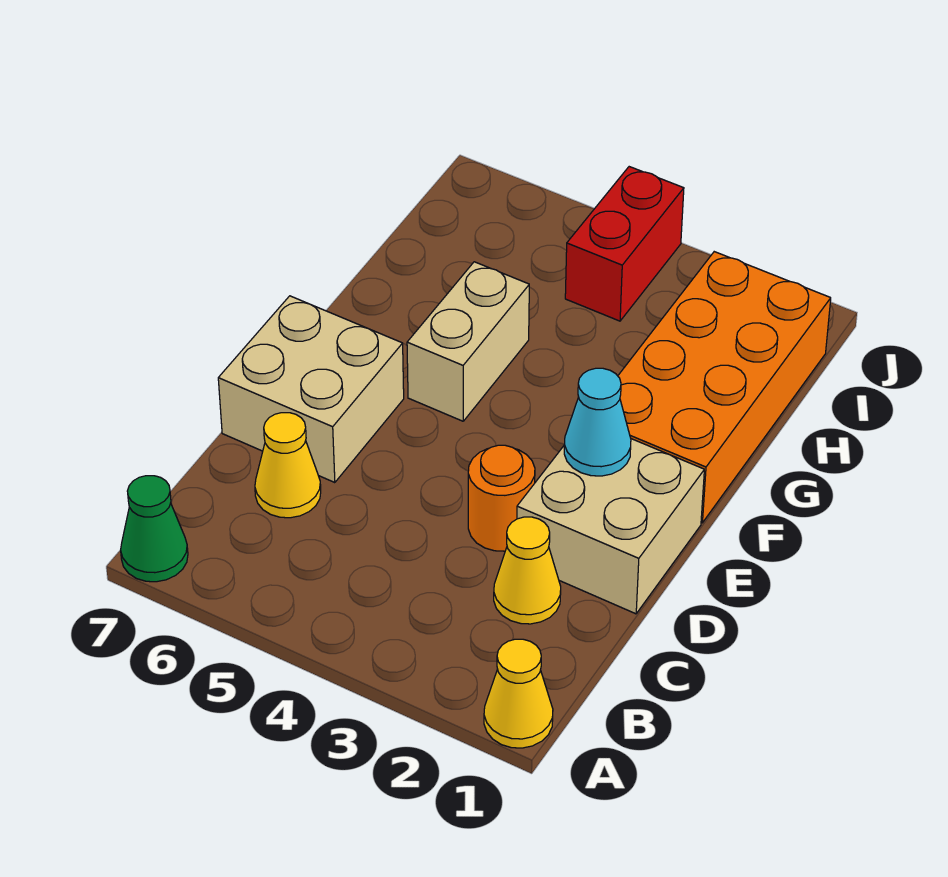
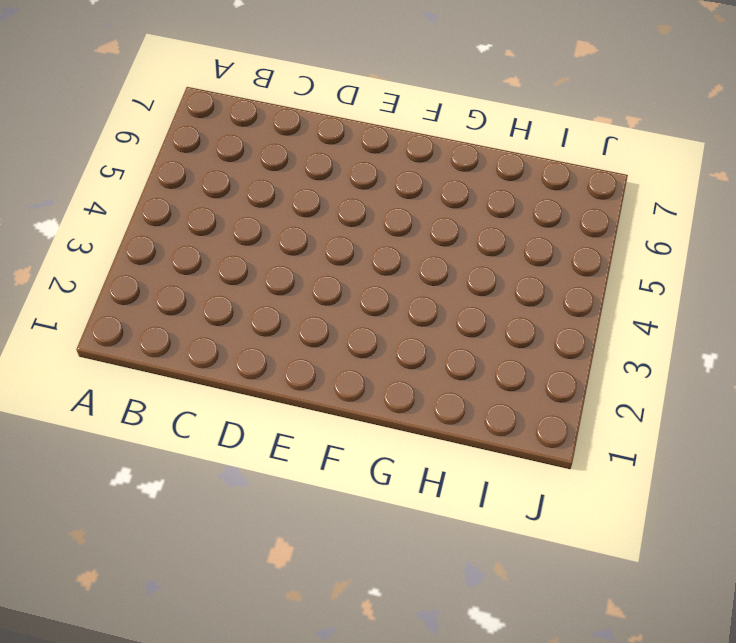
none -> yellow 1x1 cone [484,639,553,748]
none -> green 1x1 cone [121,476,188,582]

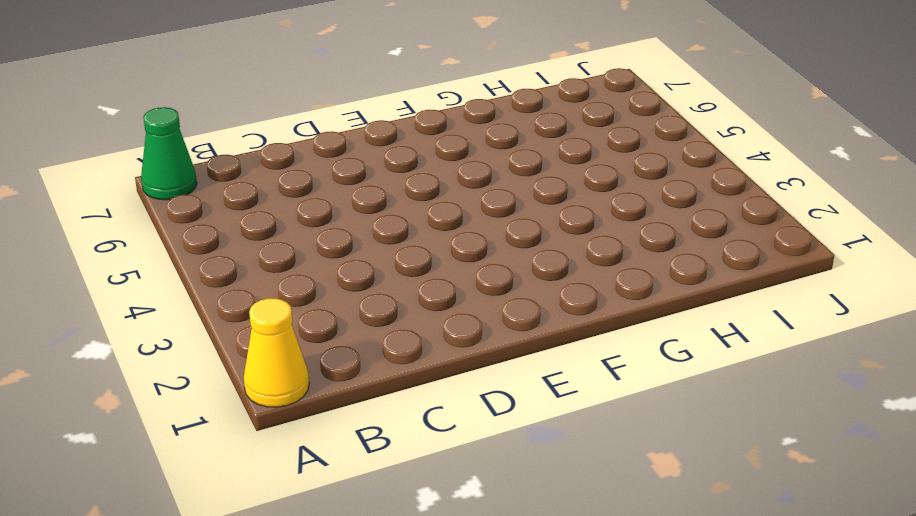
none -> yellow 1x1 cone [494,517,561,624]
none -> yellow 1x1 cone [255,413,321,518]

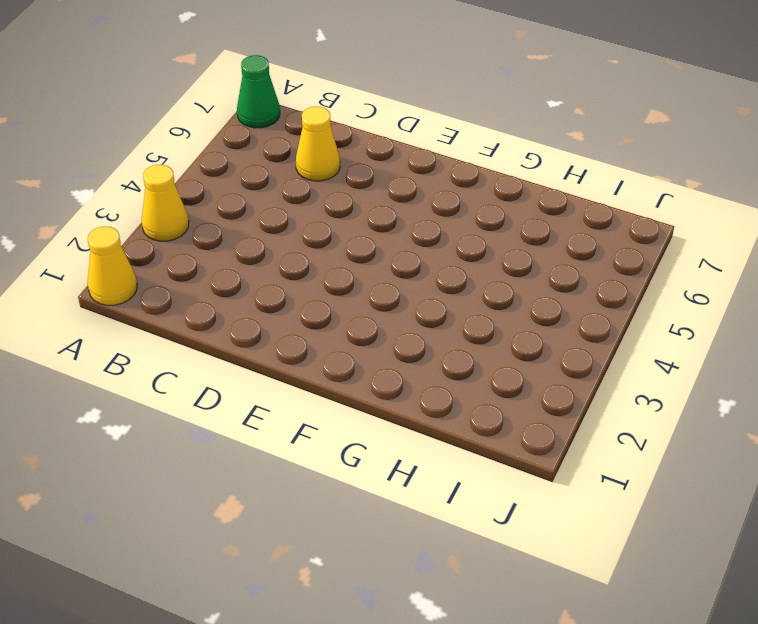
yellow 1x1 cone [141,165,189,241] -> yellow 1x1 cone moved to [494,517,561,624]
none -> tan 2x2 brick [517,439,704,614]
none -> orange 1x1 round brick [468,445,535,551]

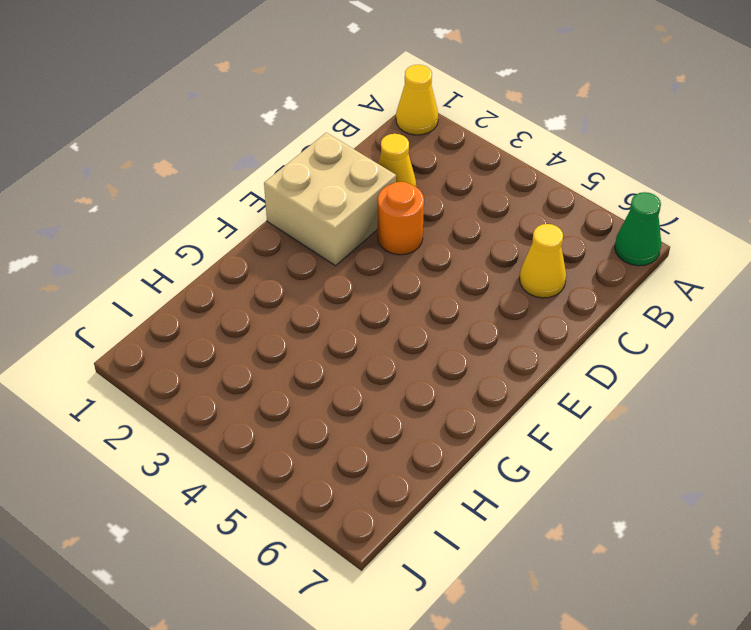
none -> tan 2x2 brick [218,296,404,483]
none -> orange 2x4 brick [618,252,831,523]

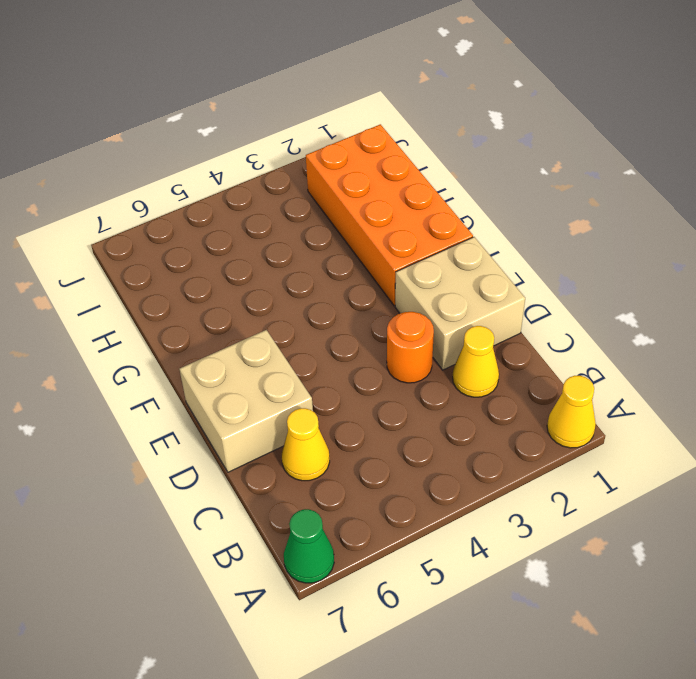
none -> tan 1x2 brick [407,262,529,421]
none -> red 1x2 brick [565,167,684,321]

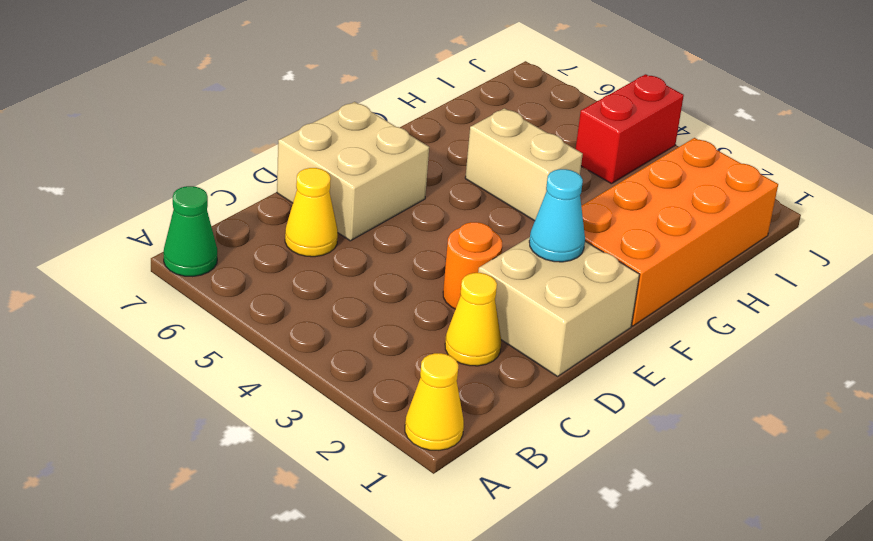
tan 1x2 brick [465,108,583,221] -> tan 1x2 brick turned to [407,262,529,421]

